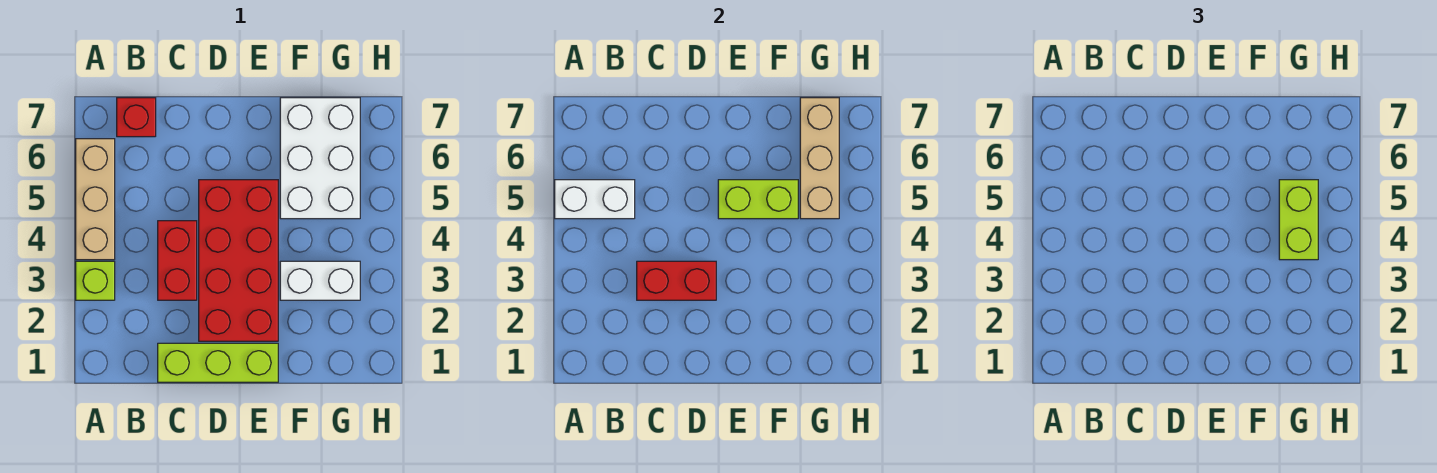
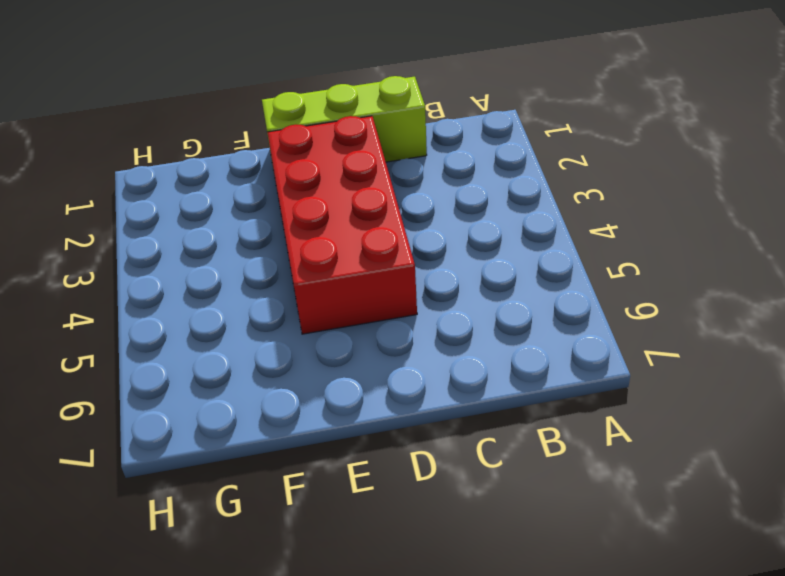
none -> lime 1x1 brick [76,261,115,300]
none -> tan 1x3 brick [76,139,115,260]
none -> red 1x1 brick [117,98,156,137]

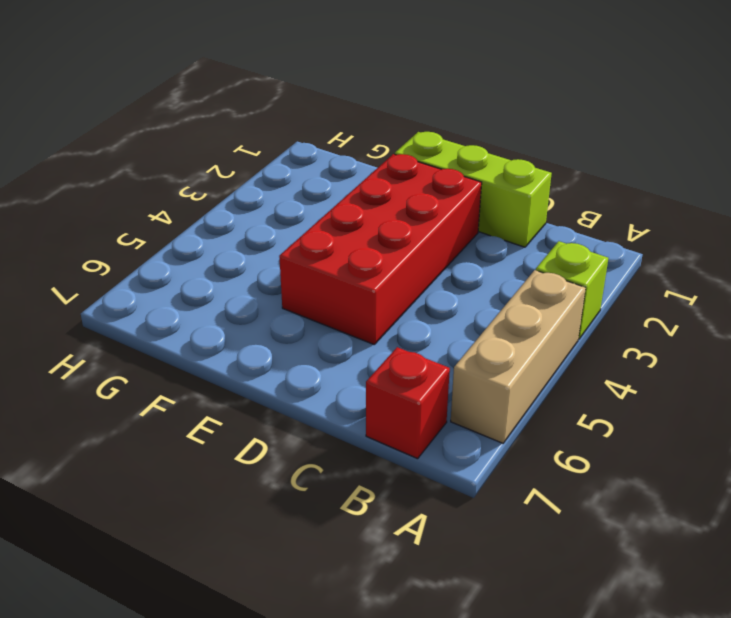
none -> red 1x2 brick [158,221,197,300]
none -> white 1x2 brick [280,261,360,300]
none -> white 2x3 brick [280,98,360,219]

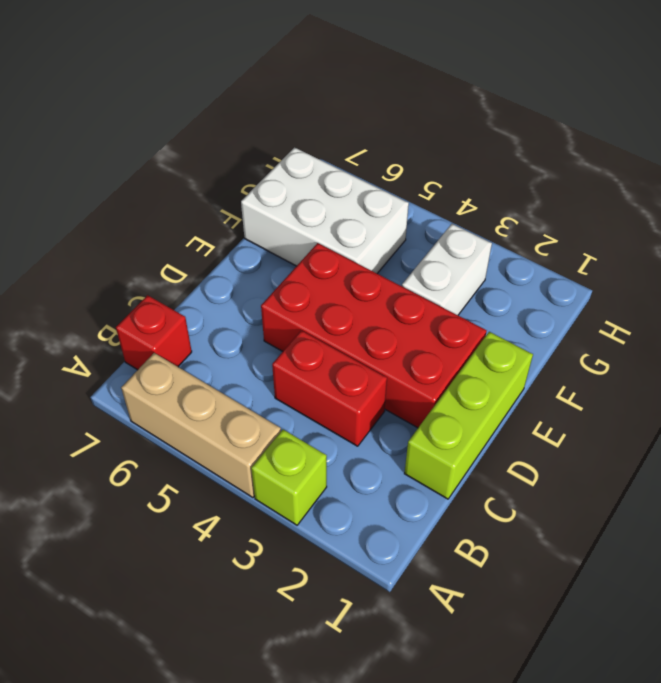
none -> white 1x2 brick [555,180,635,219]
none -> red 1x2 brick [637,261,716,300]
none -> lime 1x2 brick [718,180,798,219]

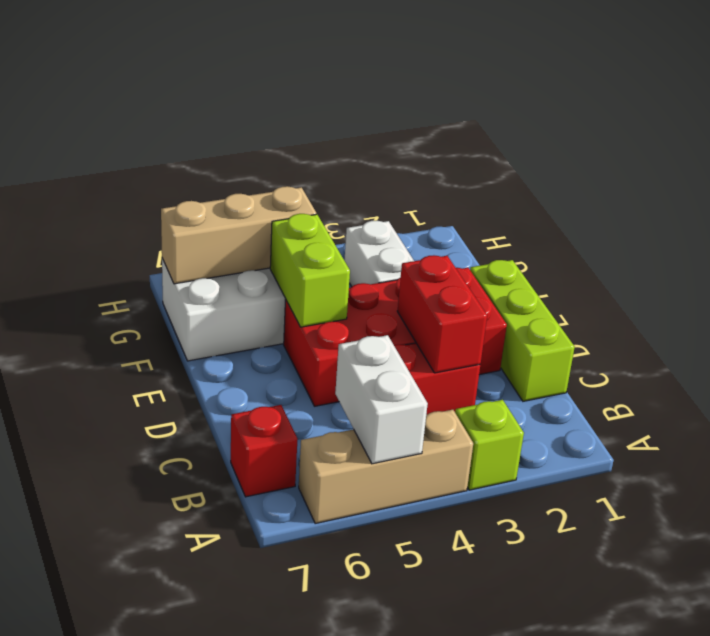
none -> lime 1x2 brick [1279,180,1318,260]

